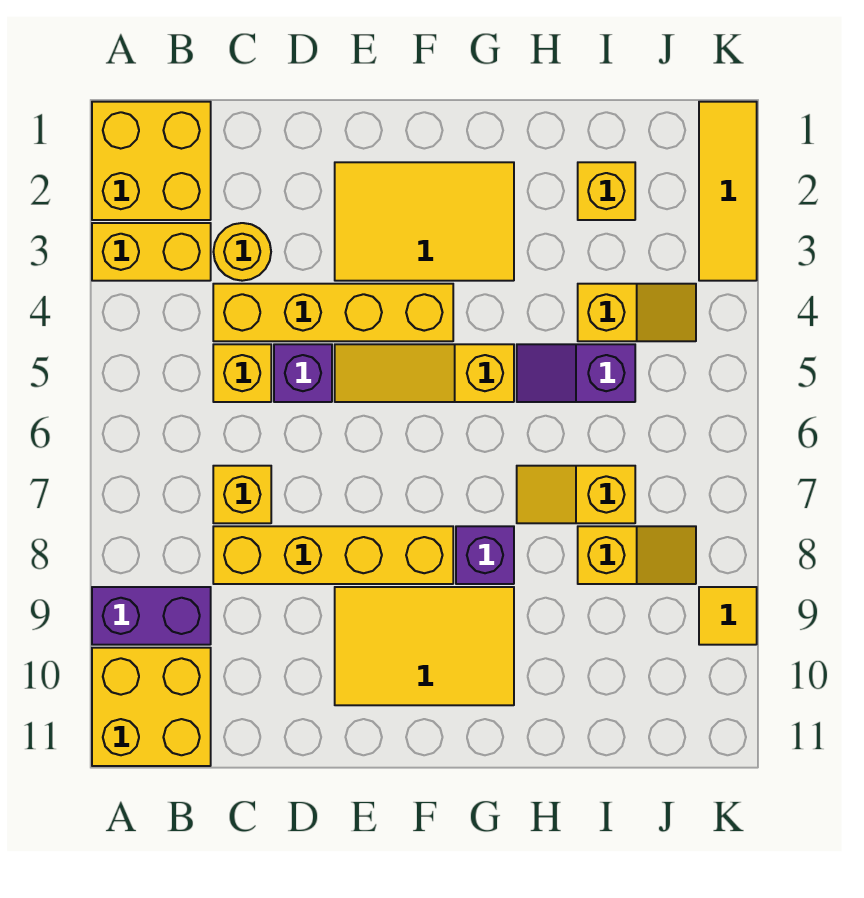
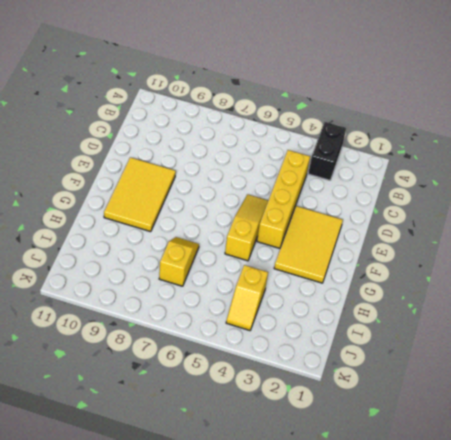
black 1x2 brick [308,122,346,180] -> yellow 1x2 brick [92,223,211,281]
none -> yellow 2x2 brick [92,102,211,220]
none -> purple 1x2 brick [92,587,211,645]
none -> yellow 2x2 brick [92,648,211,766]

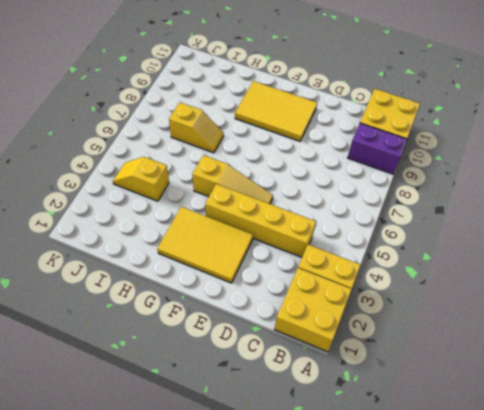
none -> yellow 1x1 round brick [213,223,271,281]
none -> yellow 1x1 brick [213,344,271,402]
none -> yellow 1x1 brick [213,466,271,523]

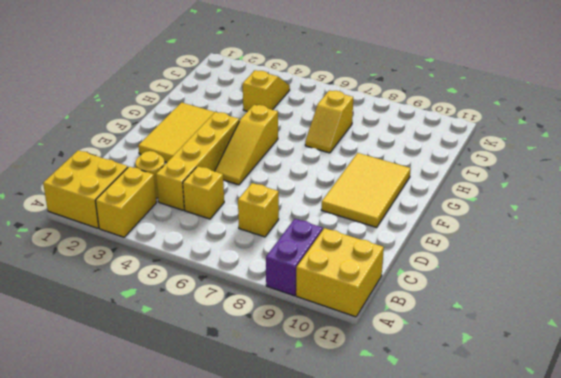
none -> yellow 1x4 brick [213,526,453,584]
none -> purple 1x1 brick [274,344,332,402]
none -> purple 1x1 brick [456,526,514,584]

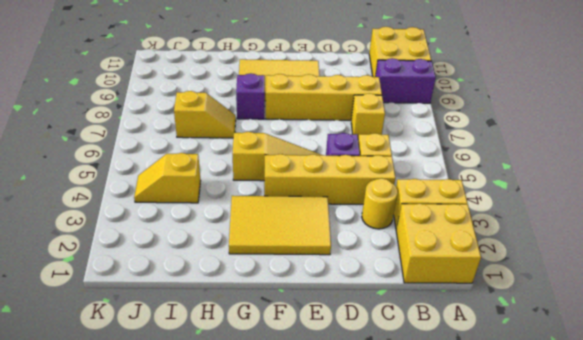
none -> purple 1x2 slope [517,344,635,402]
none -> yellow 1x1 brick [578,162,635,220]
none -> yellow 1x2 slope [578,526,696,584]

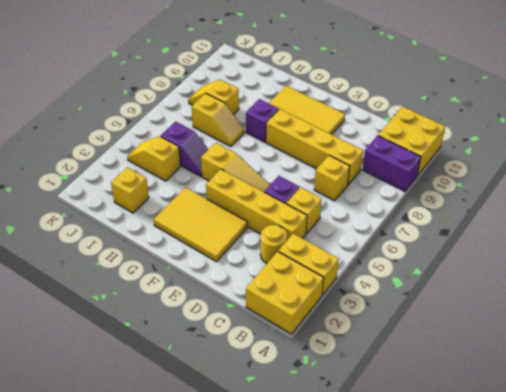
none -> yellow 1x3 tile [699,102,757,281]
none -> yellow 1x1 tile [699,587,757,645]

